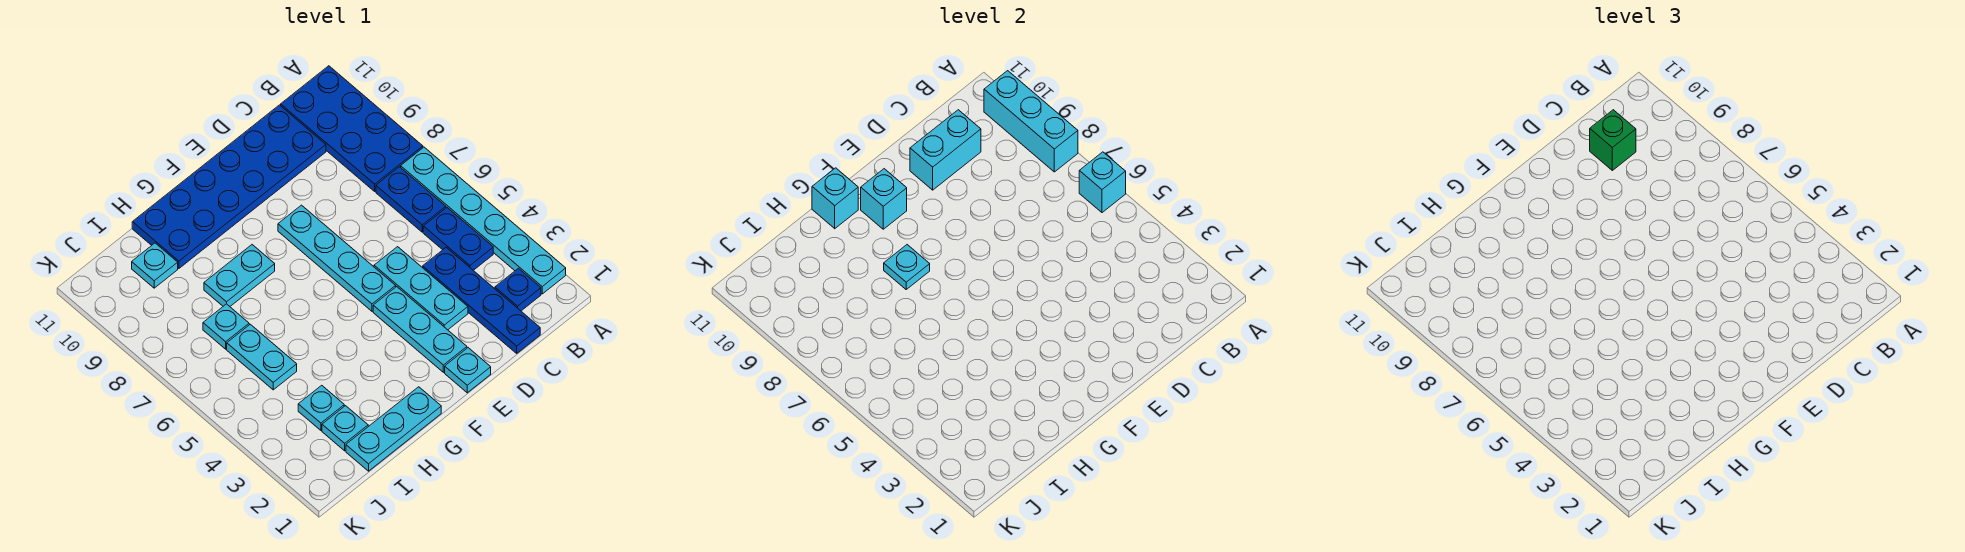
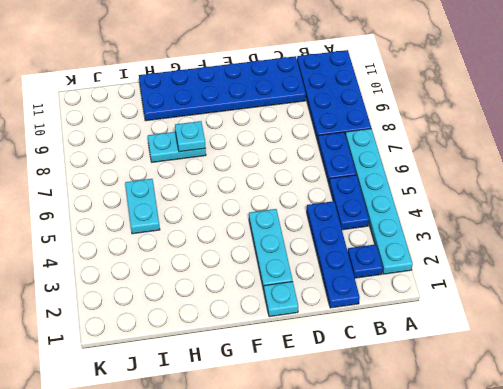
none -> cyan 1x3 plate [374,247,468,330]
none -> cyan 1x4 plate [278,205,396,311]
none -> cyan 1x3 plate [346,387,441,471]

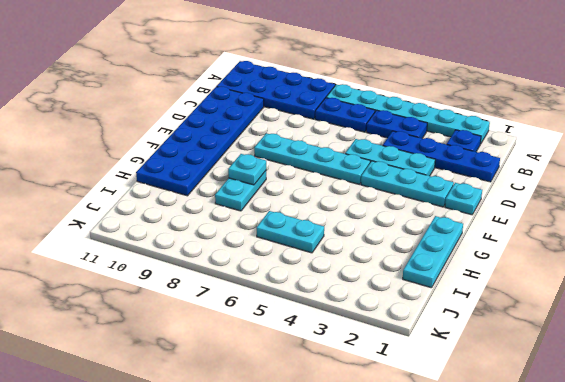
none -> cyan 1x1 plate [322,406,368,451]
none -> cyan 1x1 plate [298,385,344,430]
none -> cyan 1x1 plate [203,304,249,349]

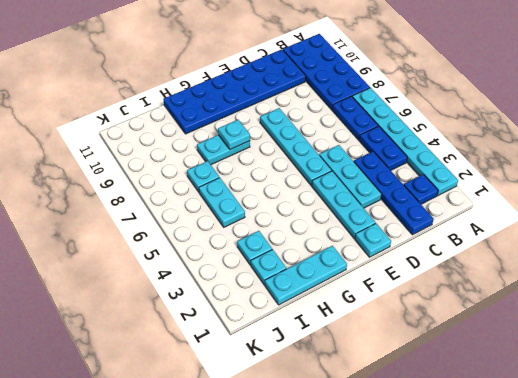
none -> cyan 1x1 plate [132,243,178,288]
none -> cyan 1x1 brick [1079,152,1126,213]
none -> cyan 1x3 brick [984,71,1078,172]

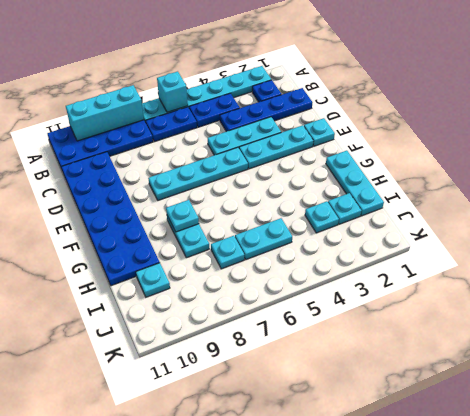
none -> cyan 1x2 brick [910,110,981,190]
none -> cyan 1x1 brick [861,169,907,229]
none -> cyan 1x1 brick [812,168,858,229]

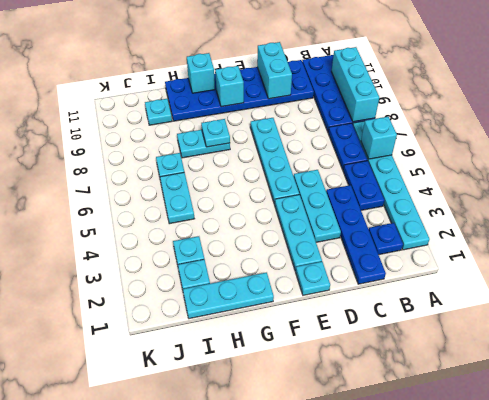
cyan 1x2 brick [257,42,292,99] -> cyan 1x2 brick turned to [910,110,981,190]
none -> green 1x1 brick [1590,110,1636,170]

